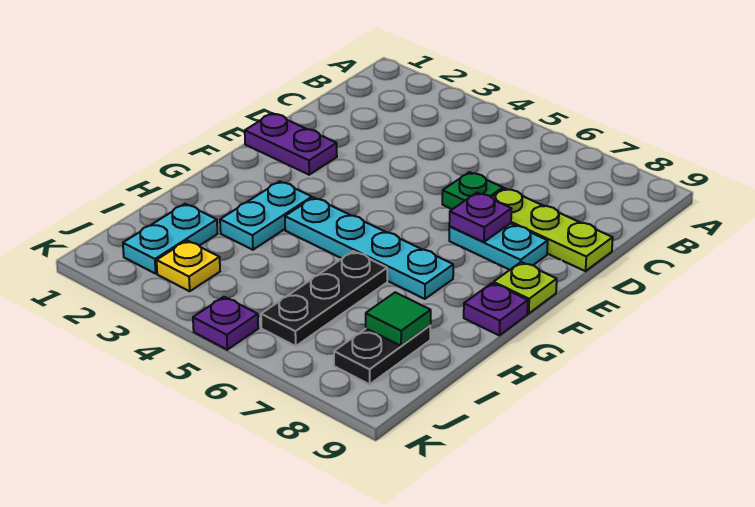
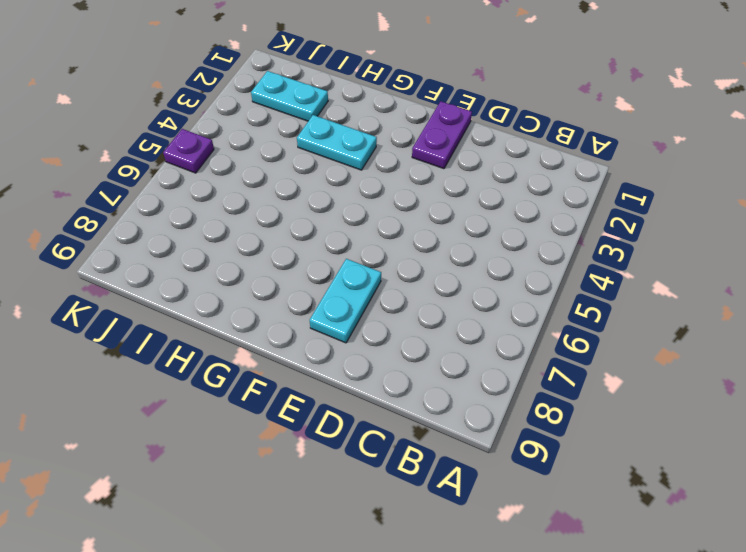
none -> green 1x1 plate [442,172,503,209]
none -> lime 1x3 plate [492,188,613,271]
none -> lime 1x1 plate [494,262,557,314]

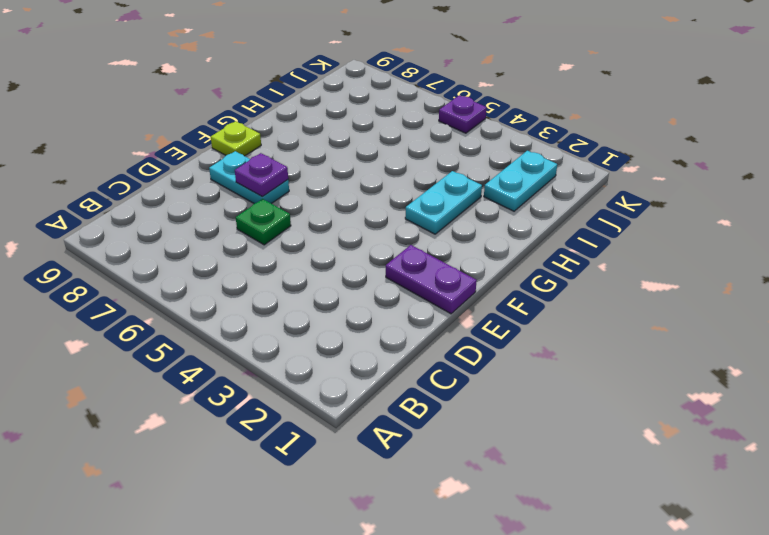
none -> lime 1x3 plate [492,188,613,271]
none -> cyan 1x4 plate [285,198,453,299]
none -> purple 1x1 plate [464,283,528,335]

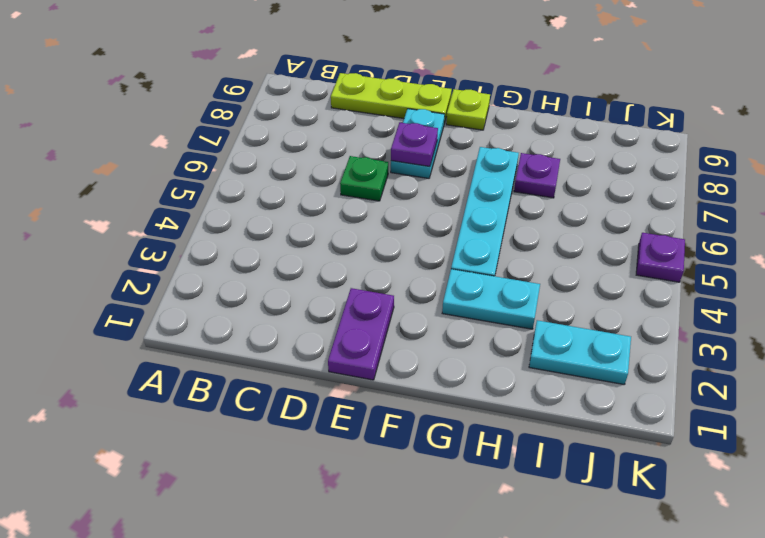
lime 1x3 plate [331,73,452,123] -> lime 1x3 plate turned to [492,188,613,271]
purple 1x1 plate [514,153,560,198] -> purple 1x1 plate moved to [464,283,528,335]
none -> black 1x3 plate [261,251,387,346]
none -> black 1x2 plate [334,326,430,384]
none -> yellow 1x1 plate [157,241,220,291]

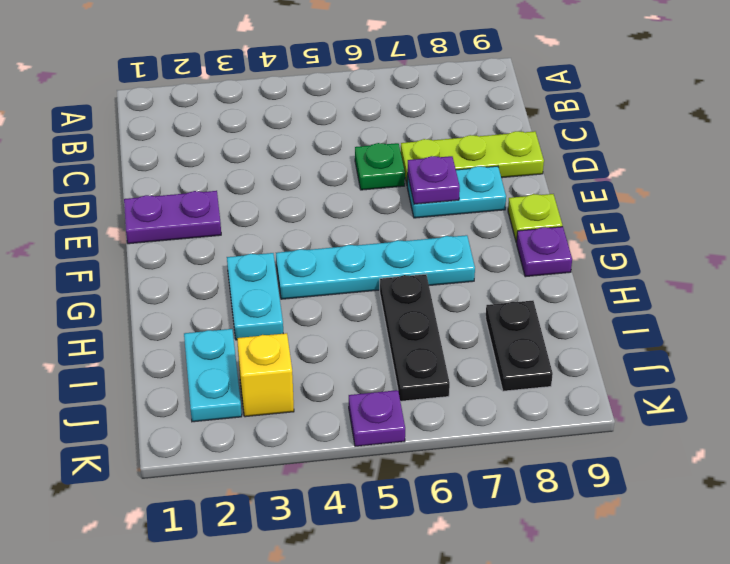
yellow 1x1 brick [237,333,294,417] -> yellow 1x1 plate [157,241,220,291]
none -> green 1x1 tile [366,292,431,346]

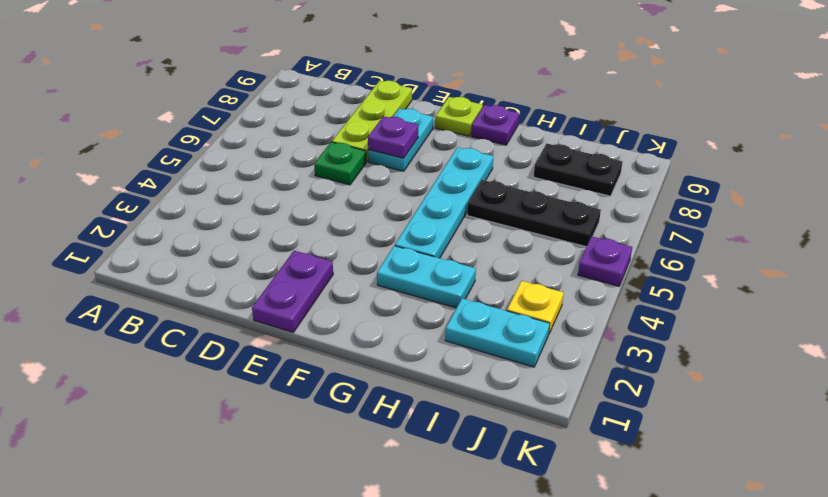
none -> green 1x1 tile [366,292,431,346]

